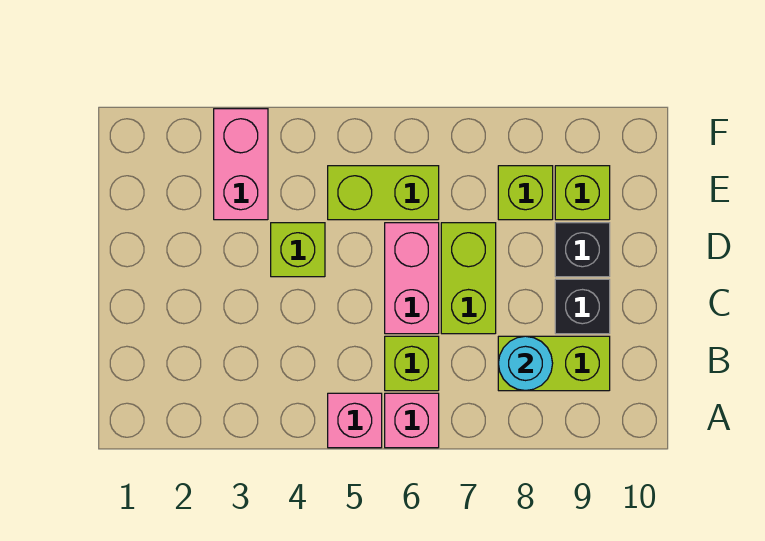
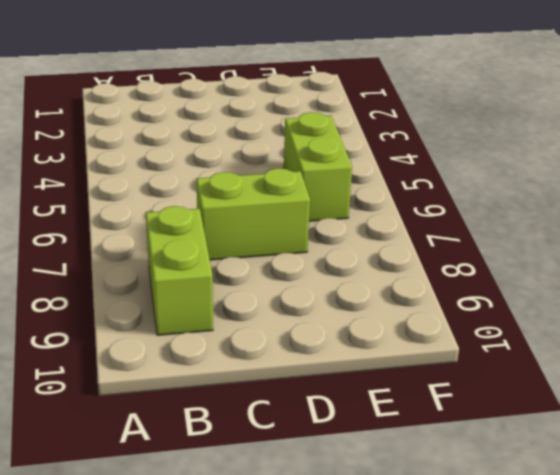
none -> pink 1x1 brick [328,393,382,448]
none -> pink 1x1 brick [385,393,439,448]
none -> lime 1x1 brick [385,336,439,391]

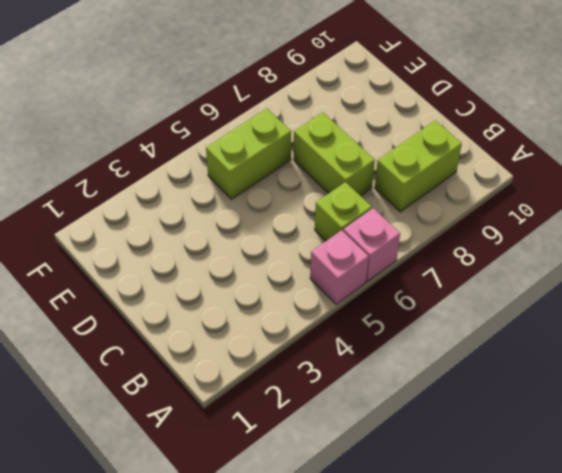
none -> pink 1x2 brick [385,223,439,334]
none -> black 1x1 brick [555,279,610,334]
none -> lime 1x1 brick [271,223,325,277]

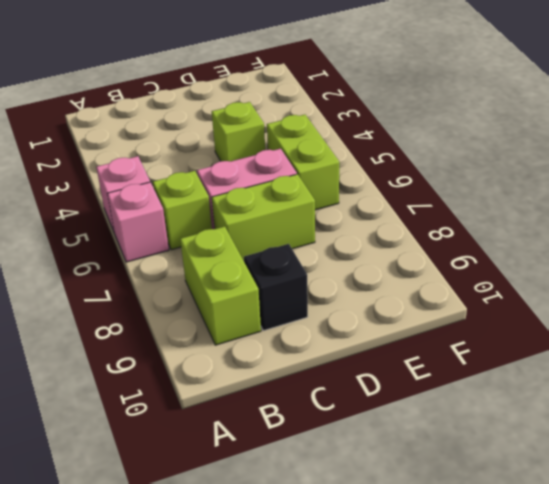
none -> black 1x1 brick [555,223,610,277]
none -> pink 1x2 brick [214,109,268,220]
none -> lime 1x1 brick [498,166,553,220]

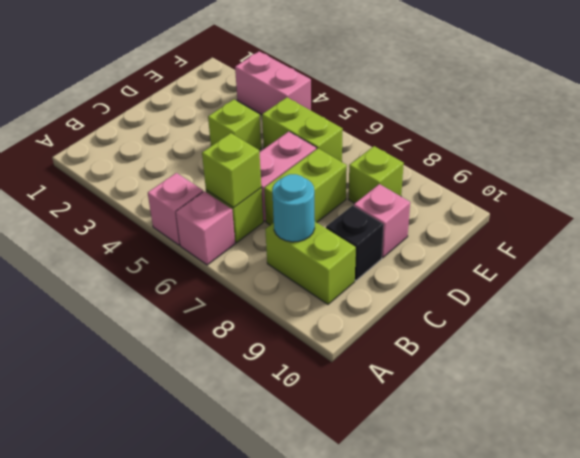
lime 1x1 brick [202,133,261,208] -> lime 1x1 brick moved to [555,166,610,220]
pink 1x1 brick [354,184,410,258] -> black 1x1 brick [555,223,610,277]
pink 1x2 brick [235,51,311,115] -> pink 1x2 brick turned to [214,109,268,220]

